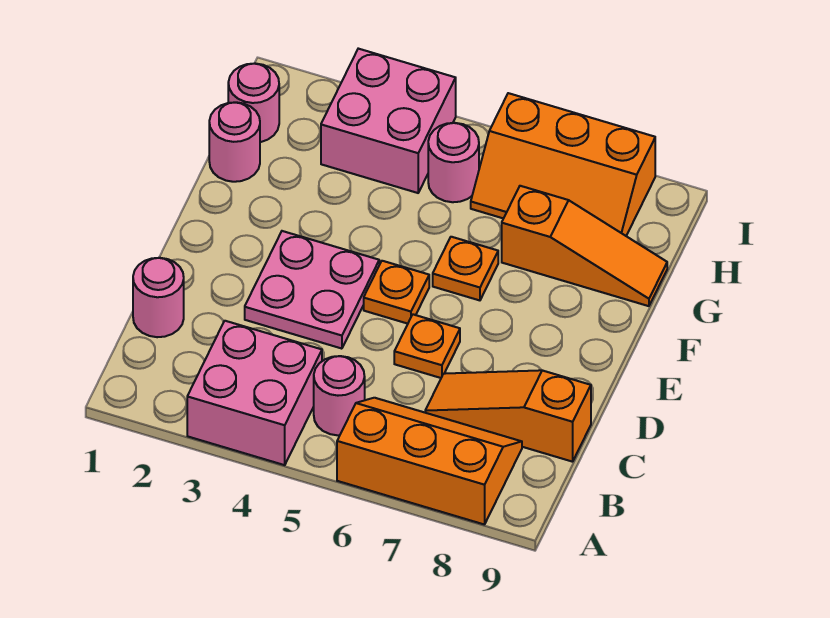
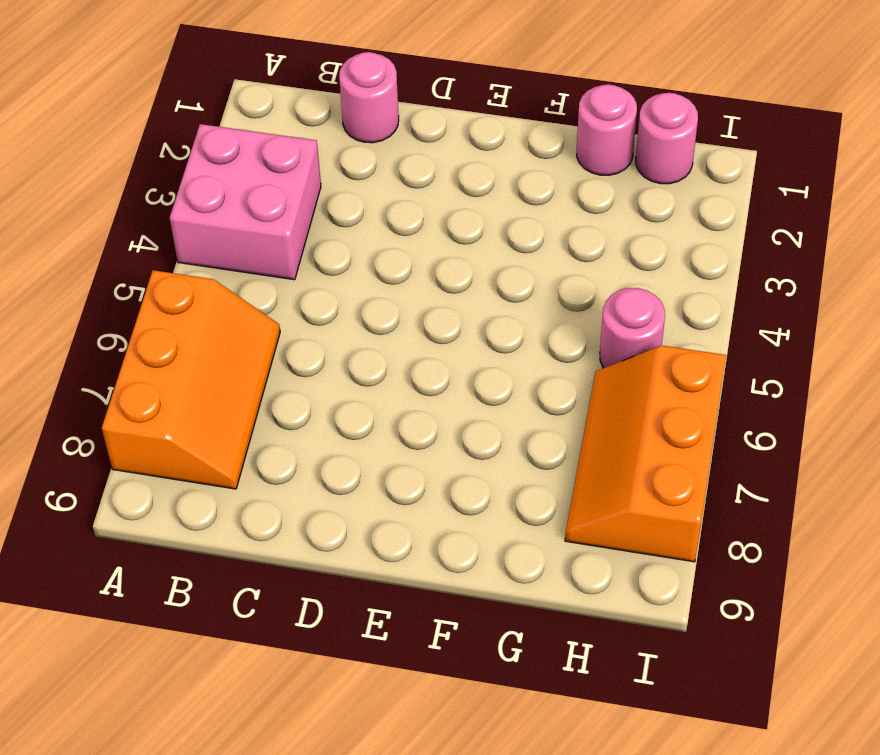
none -> pink 1x1 round brick [314,356,365,435]
none -> orange 1x3 slope [425,370,591,462]
none -> pink 2x2 plate [245,231,379,349]

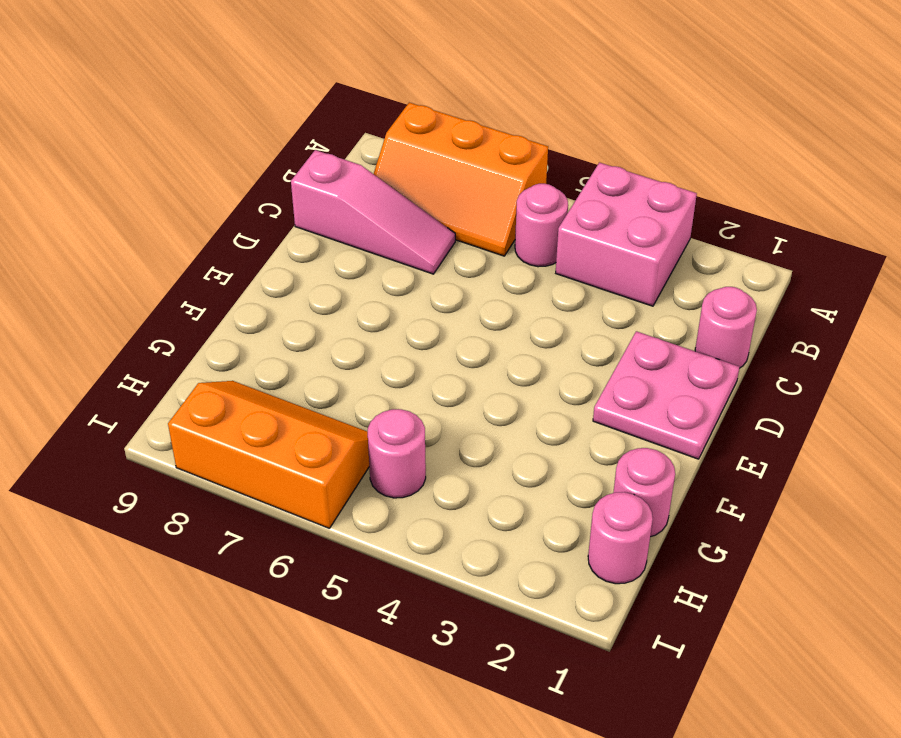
pink 1x3 slope [291,150,455,274] -> orange 1x3 slope [425,370,591,462]
pink 2x2 plate [593,331,740,459] -> pink 2x2 plate moved to [245,231,379,349]
none -> orange 1x1 plate [394,314,460,378]
none -> orange 1x1 plate [364,261,429,324]
none -> orange 1x1 plate [433,237,498,300]

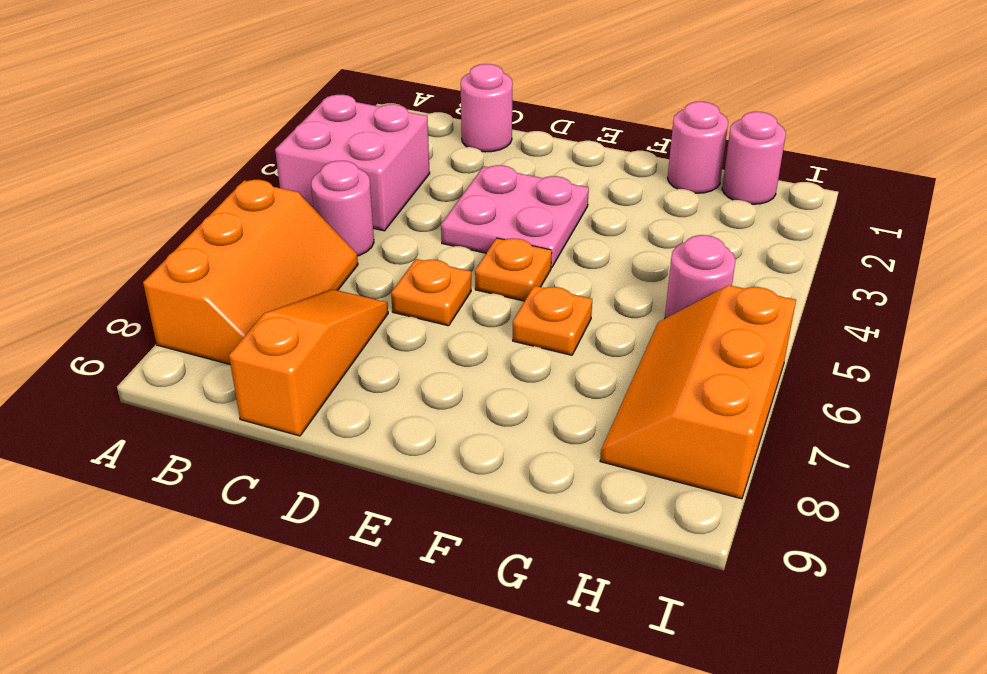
none -> orange 1x3 slope [502,186,667,306]
none -> pink 2x2 brick [321,49,456,193]

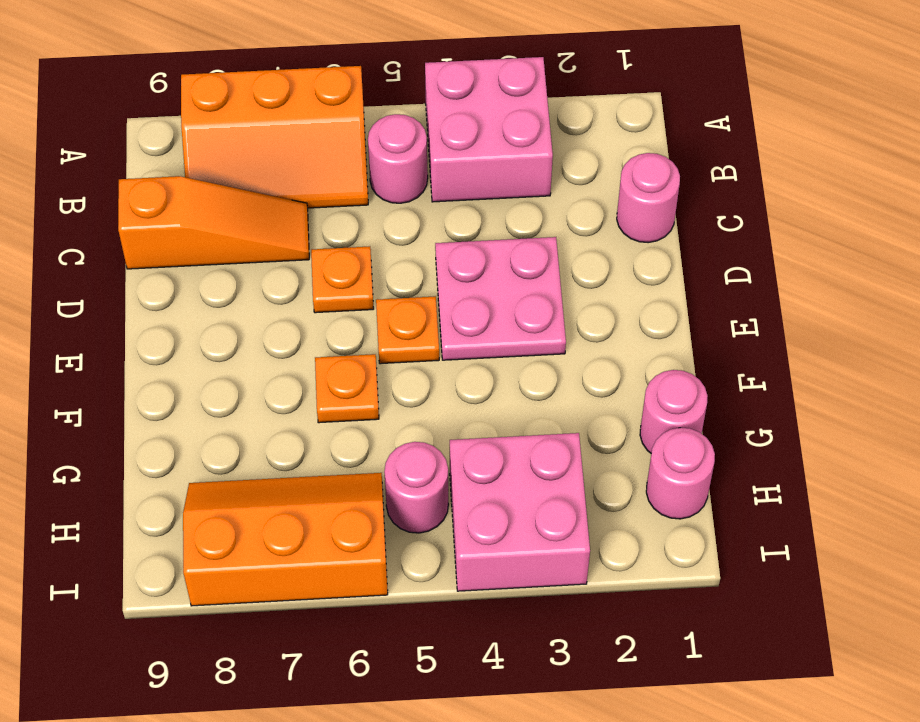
none -> orange 1x3 slope [502,186,667,306]

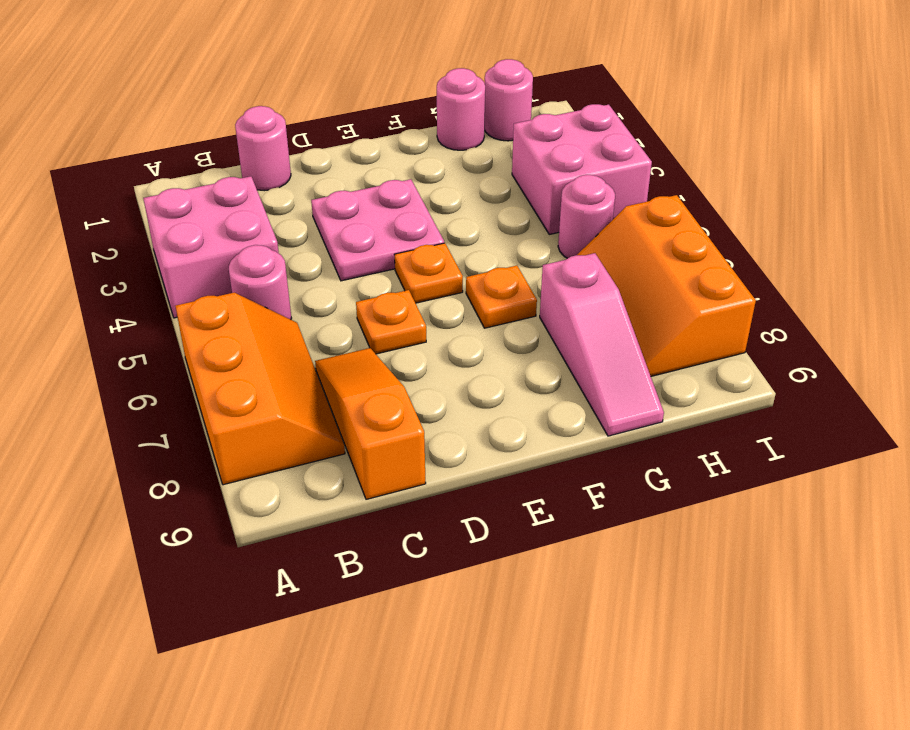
pink 1x3 slope [540,253,664,436] -> orange 1x3 slope [502,186,667,306]

